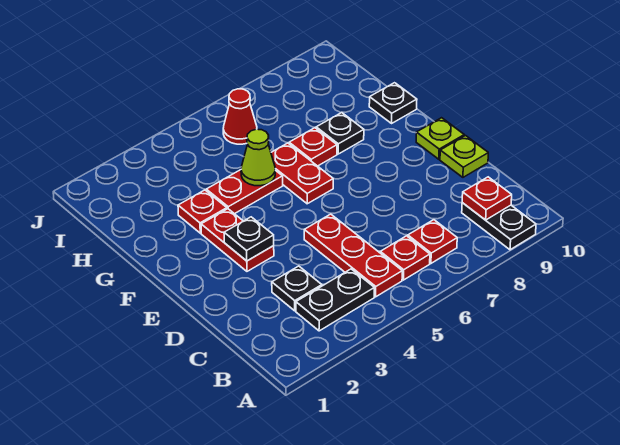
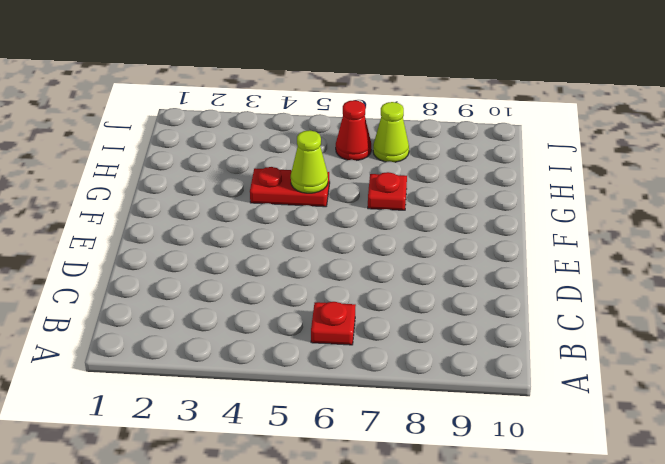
lime 1x1 cone [373,102,409,162] -> none
none -> black 1x2 plate [462,203,536,250]
none -> black 1x2 plate [296,269,374,331]
none -> red 1x3 plate [304,214,402,297]

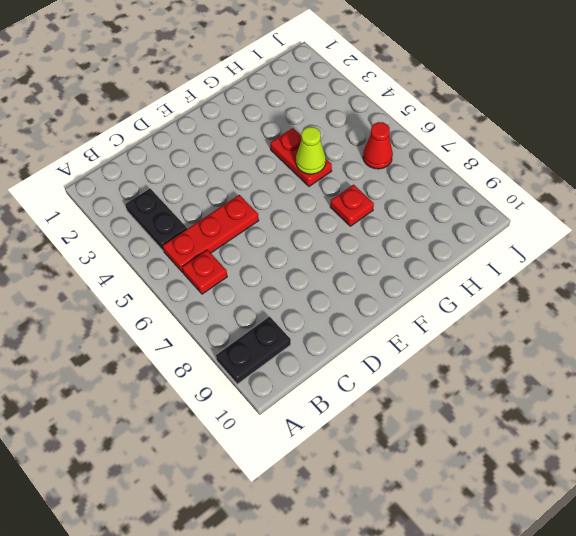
none -> red 1x1 plate [408,220,457,263]
none -> black 1x1 plate [272,266,322,311]
none -> lime 1x1 plate [440,136,488,177]

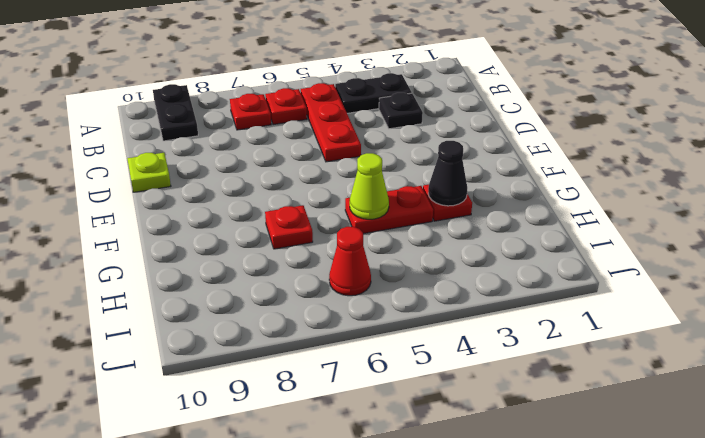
black 1x1 cone [428,141,467,206] -> none
none -> red 1x2 plate [201,209,274,271]
none -> lime 1x1 plate [416,118,464,159]
none -> red 1x2 plate [271,143,333,204]

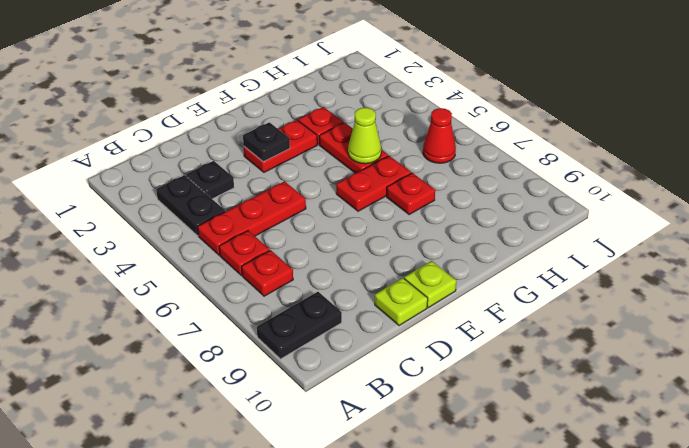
none -> black 1x1 plate [316,112,364,154]
none -> black 1x1 plate [369,83,417,123]
none -> red 1x1 plate [462,177,512,220]

